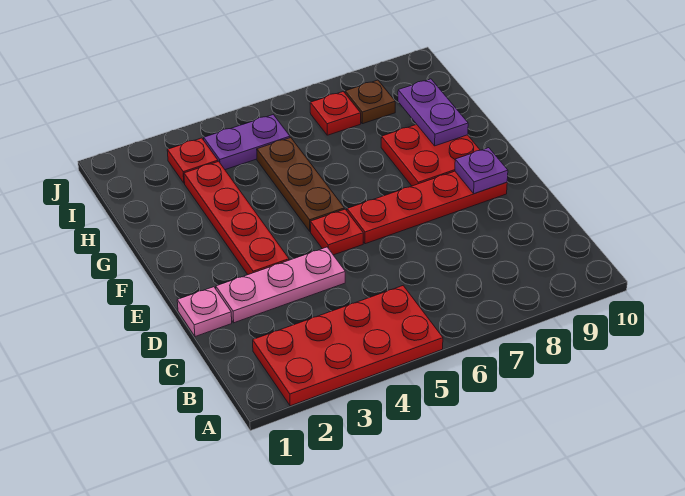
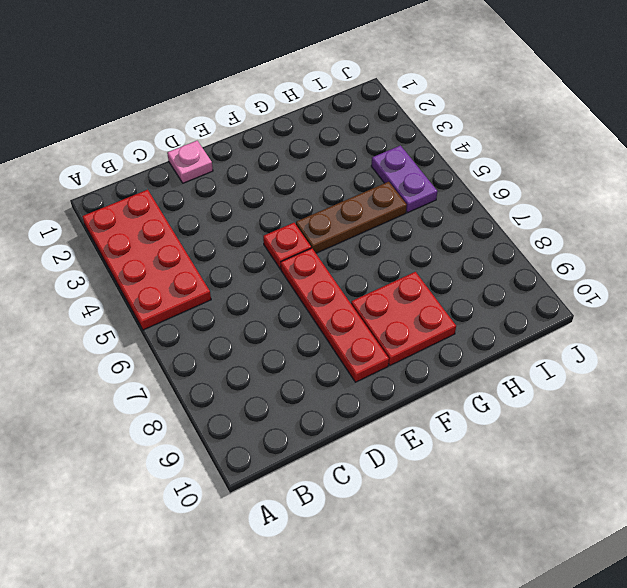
none -> pink 1x3 plate [216,247,345,323]
none -> red 1x4 plate [184,161,289,275]
none -> red 1x1 plate [167,138,218,183]

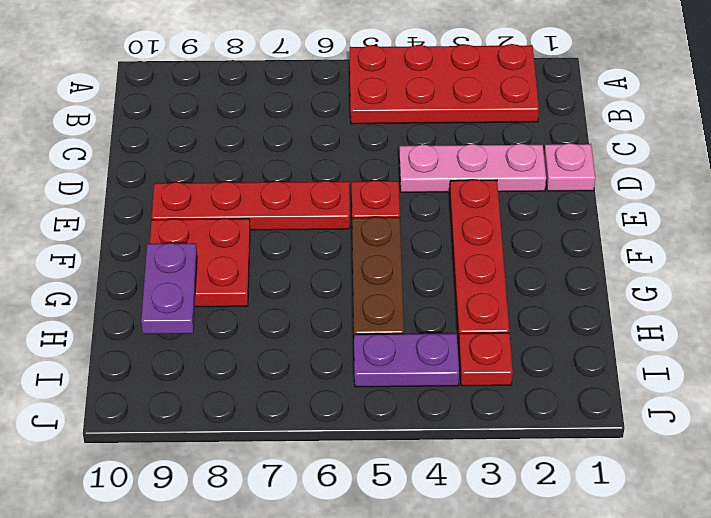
none -> red 1x1 plate [310,92,361,135]
none -> brown 1x1 plate [345,80,395,124]
none -> purple 1x1 plate [455,148,508,194]

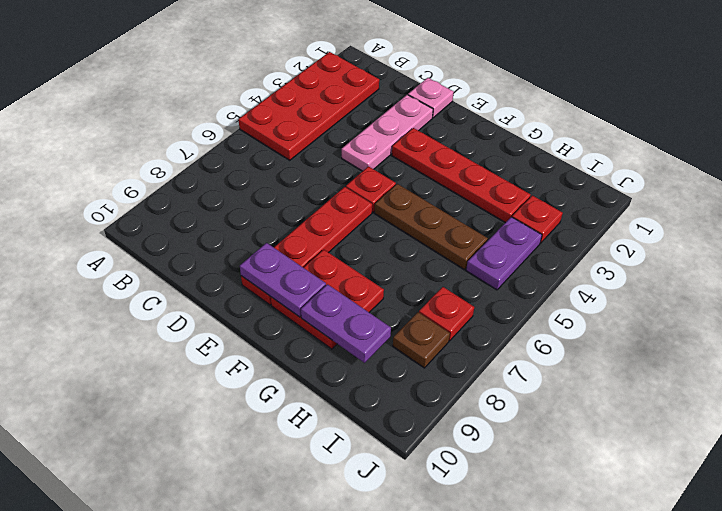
purple 1x2 plate [240,243,326,317] -> purple 1x1 plate [455,148,508,194]

